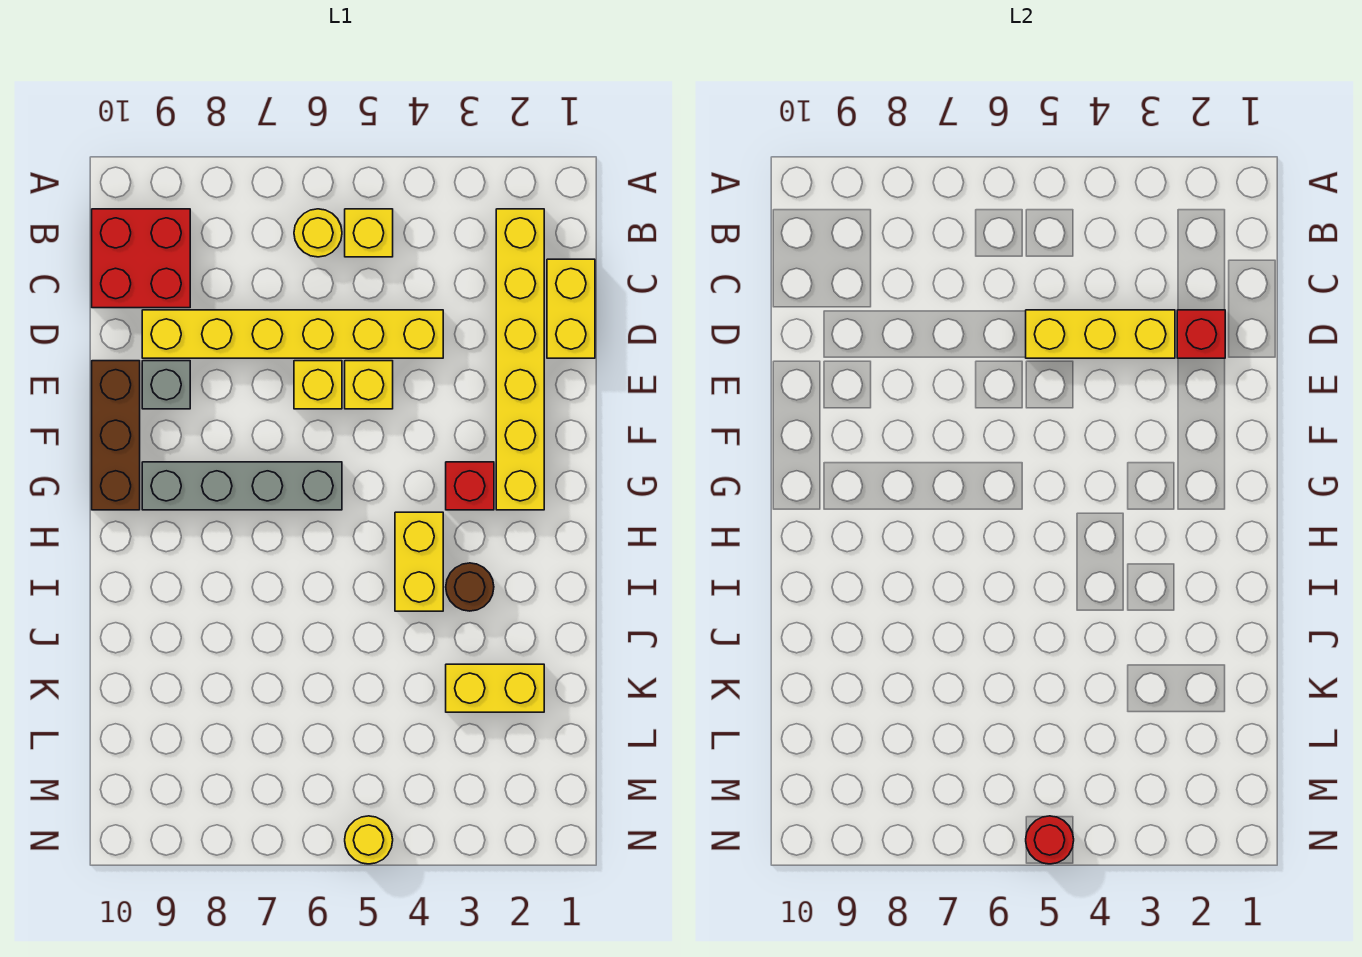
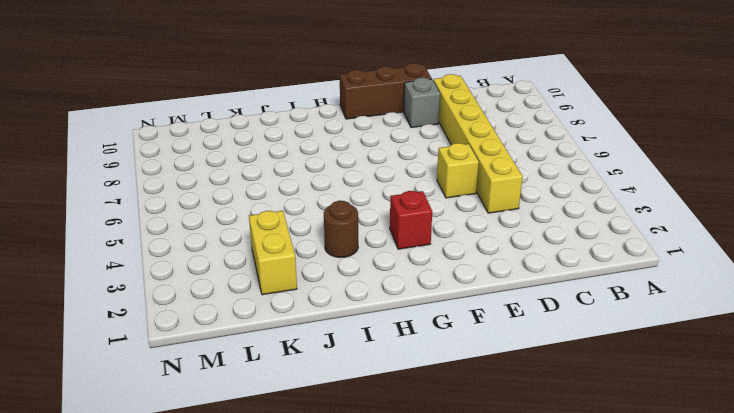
none -> yellow 1x6 brick [496,209,544,510]
none -> yellow 1x1 brick [345,209,393,257]
none -> yellow 1x1 round brick [294,209,342,257]

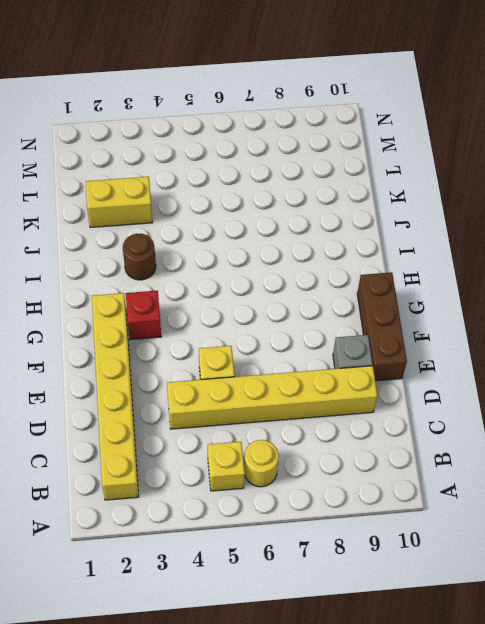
none -> red 2x2 brick [92,209,190,308]
none -> yellow 1x2 brick [547,259,595,358]
none -> yellow 1x1 brick [294,361,342,409]

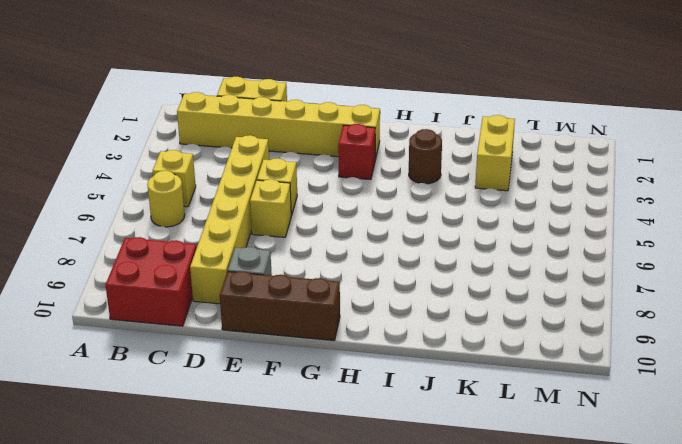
none -> grey 1x4 brick [142,462,342,510]
none -> yellow 1x2 brick [395,512,443,611]
none -> yellow 1x1 round brick [345,816,393,864]

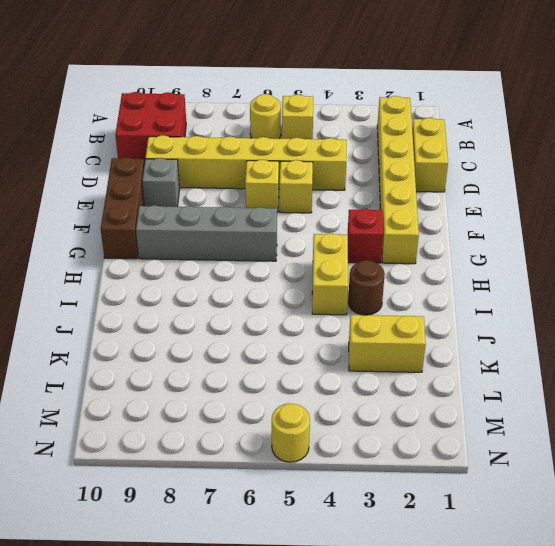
none -> red 1x1 brick [1177,310,1225,358]
none -> yellow 1x3 brick [1026,310,1175,358]
none -> red 1x1 round brick [1026,816,1074,864]

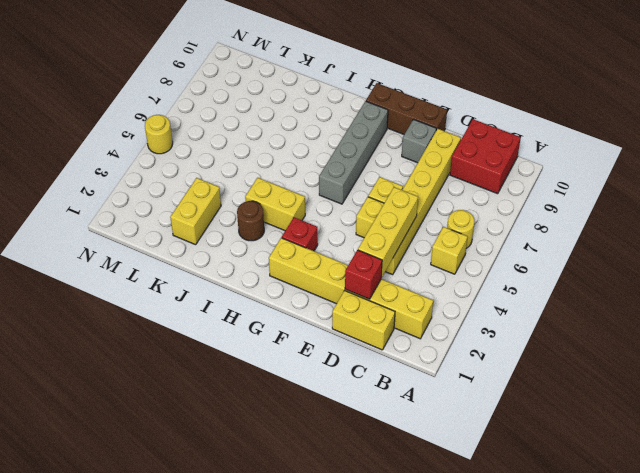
none -> red 1x1 round brick [1026,816,1074,864]

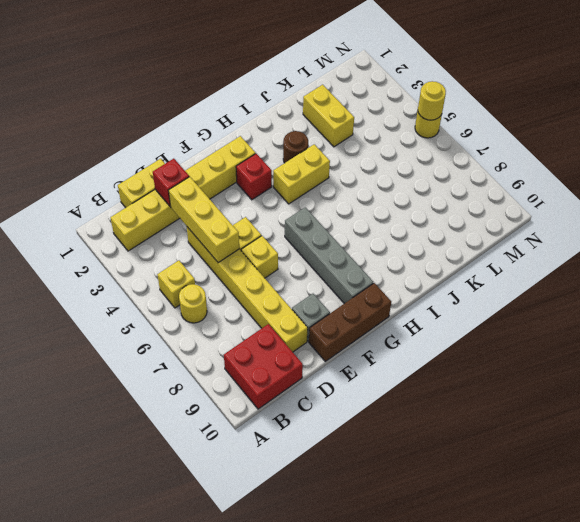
yellow 1x1 round brick [418,81,446,120] -> red 1x1 round brick [1026,816,1074,864]

